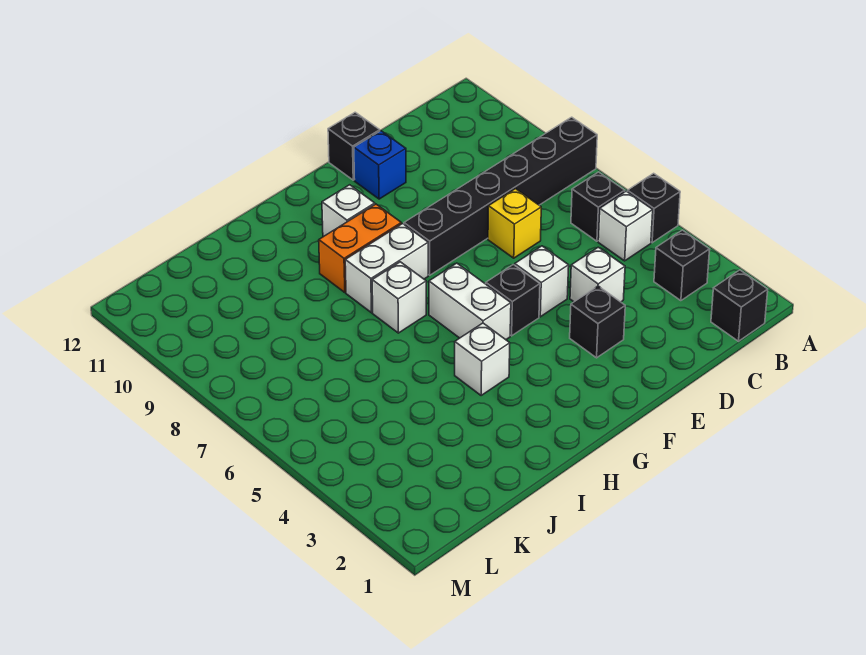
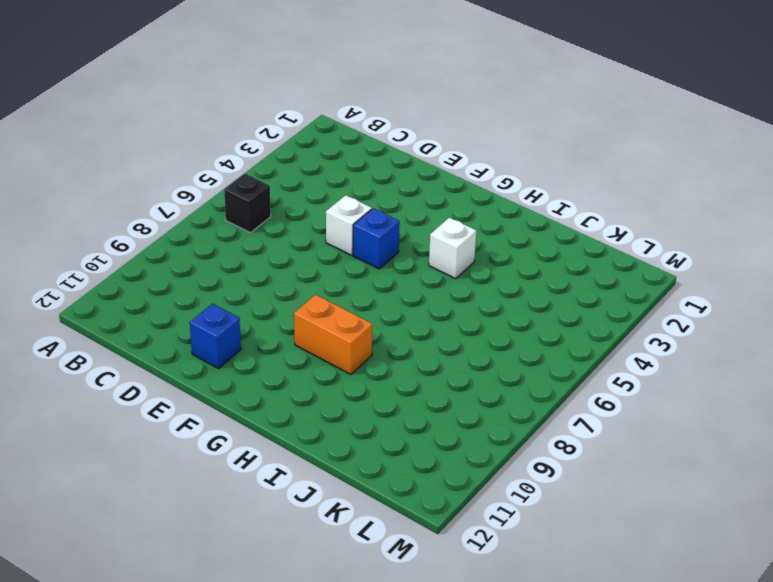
blue 1x1 brick [353,208,400,269] -> black 1x1 brick [486,265,540,336]
none -> black 1x1 brick [627,173,680,243]
none -> black 1x6 brick [404,117,597,275]
none -> black 1x1 brick [711,270,768,341]

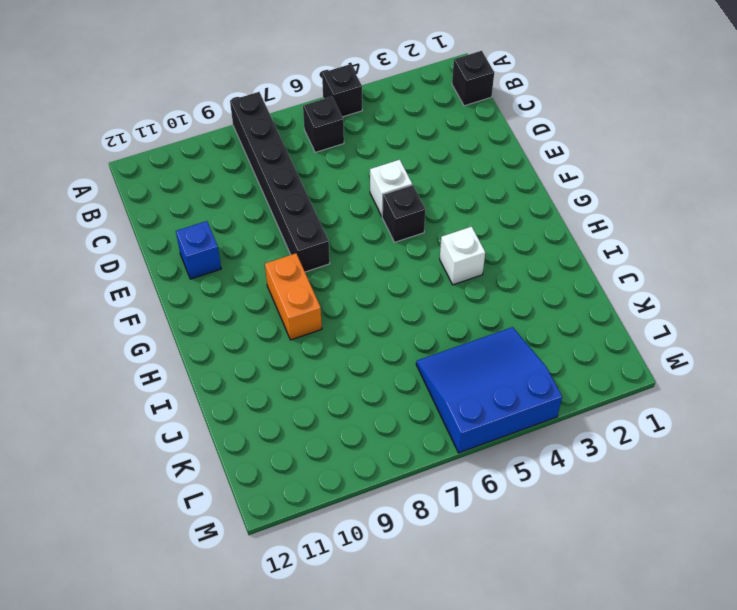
blue 3x3 slope [416,327,562,453] -> none
none -> black 1x1 brick [654,230,710,301]
none -> white 1x1 brick [598,191,653,261]
none -> white 1x1 brick [570,247,625,302]

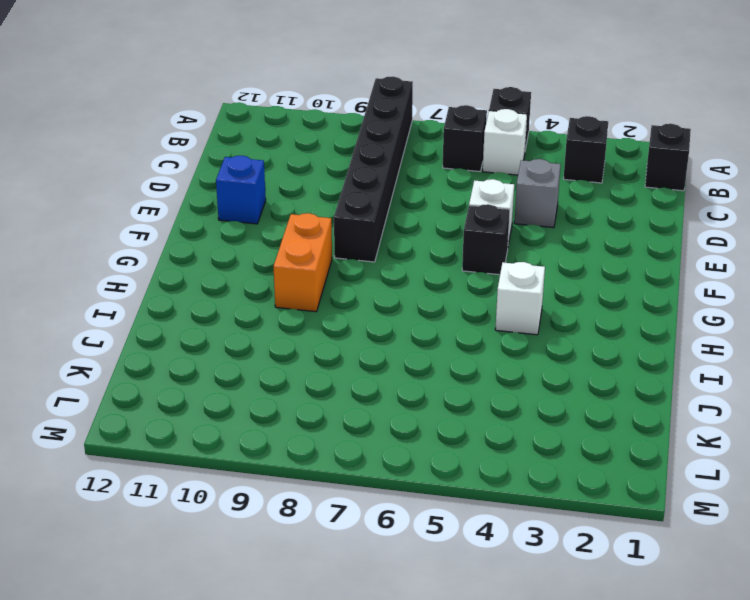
grey 1x1 brick [514,159,561,228] -> white 1x1 brick [570,247,625,302]
none -> yellow 1x1 brick [488,189,541,258]
none -> black 1x1 brick [570,286,625,358]
none -> black 1x1 brick [328,112,380,180]

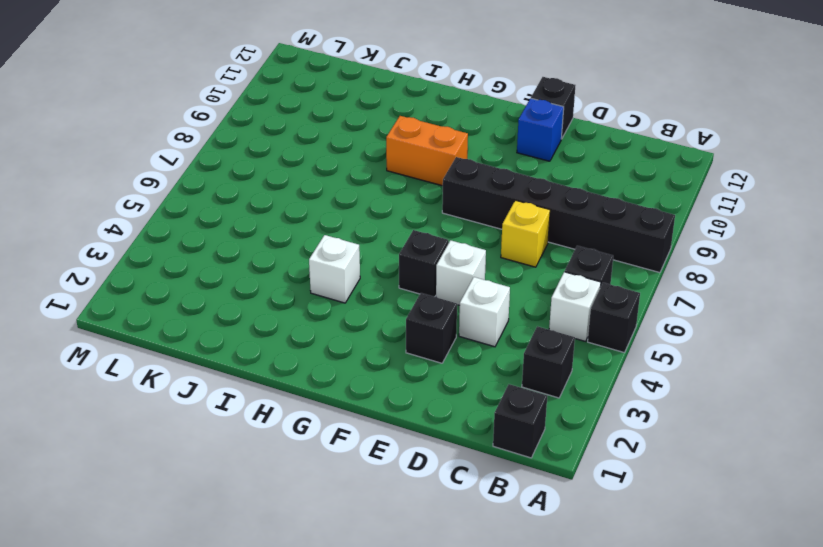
none -> white 1x2 brick [429,263,511,340]
none -> white 1x2 brick [345,224,428,313]
none -> white 1x1 brick [322,185,375,236]

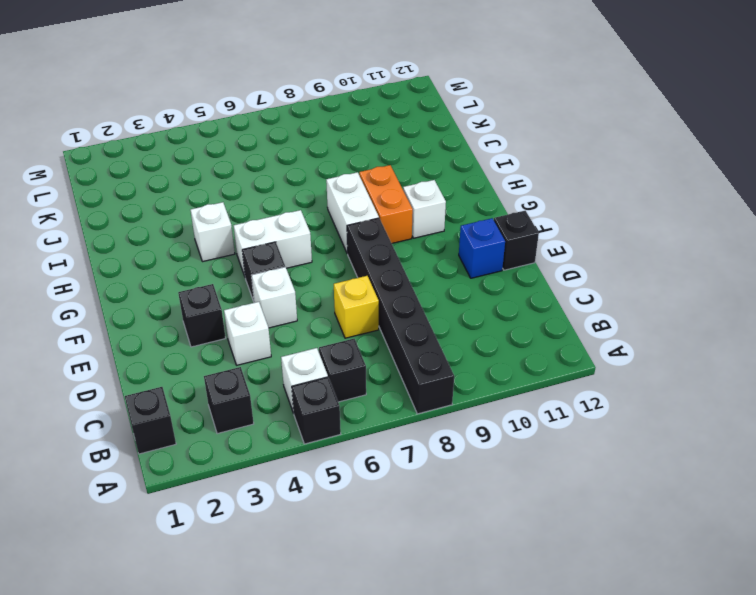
none -> white 1x1 brick [372,262,426,333]

